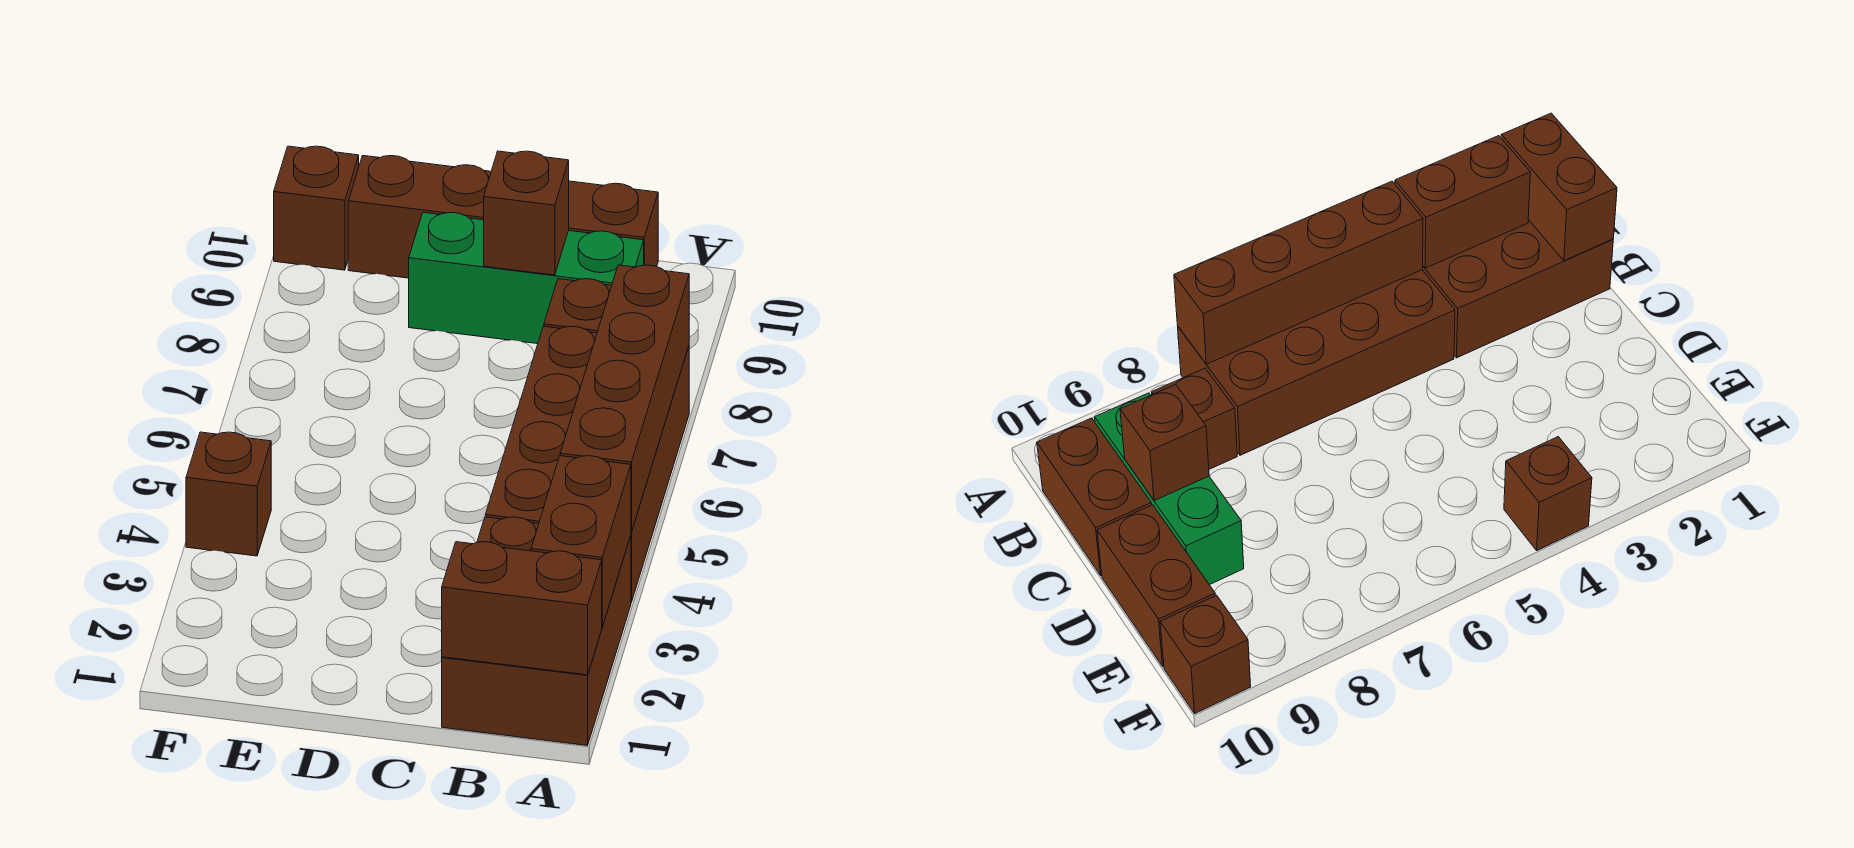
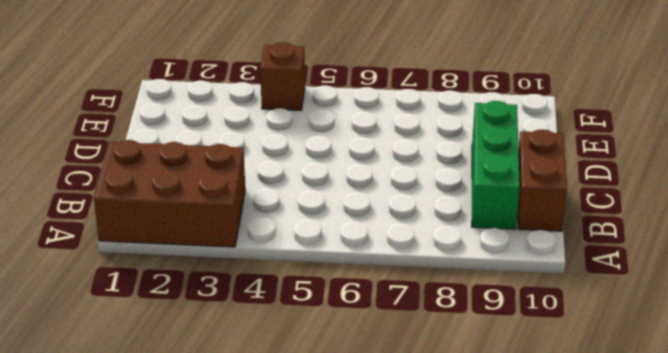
none -> brown 2x4 brick [485,326,689,602]
none -> brown 1x1 brick [544,279,612,333]
none -> brown 1x2 brick [348,156,491,278]

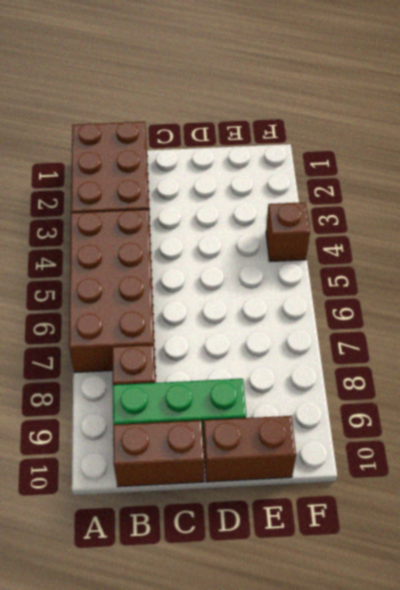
none -> brown 1x1 brick [274,146,359,270]
none -> brown 1x2 brick [442,542,602,675]
none -> brown 1x2 brick [531,456,631,627]

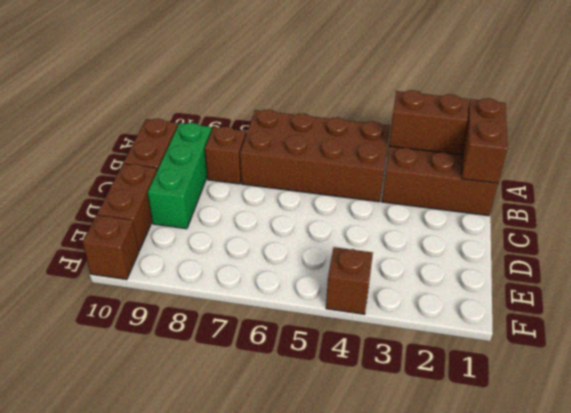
none -> brown 1x4 brick [560,265,689,532]
none -> brown 1x1 brick [484,151,569,275]

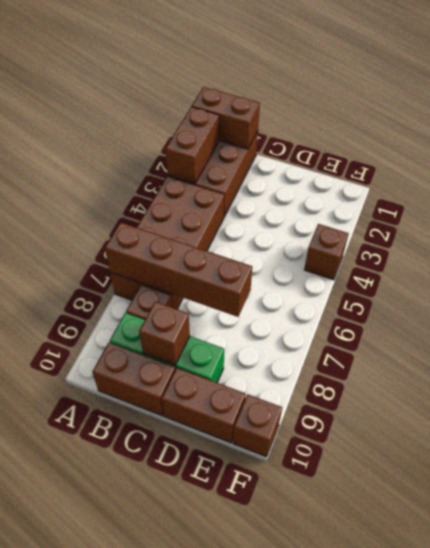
brown 1x4 brick [105,222,252,317] -> brown 1x4 brick turned to [560,265,689,532]

